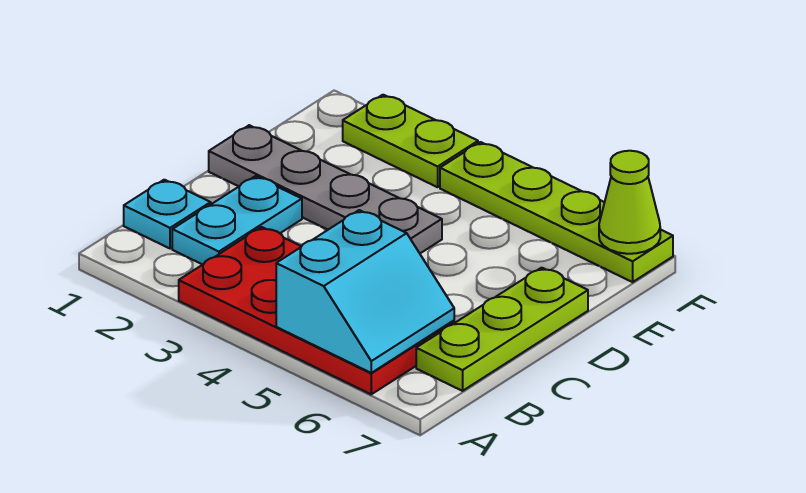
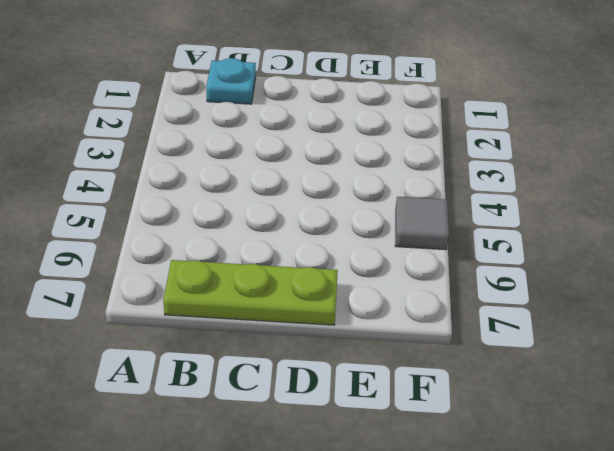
grey 1x1 tile [395,197,449,250] -> lime 1x4 plate [440,142,673,282]
none -> red 2x4 plate [179,227,454,394]
none -> cyan 1x2 plate [172,176,302,265]

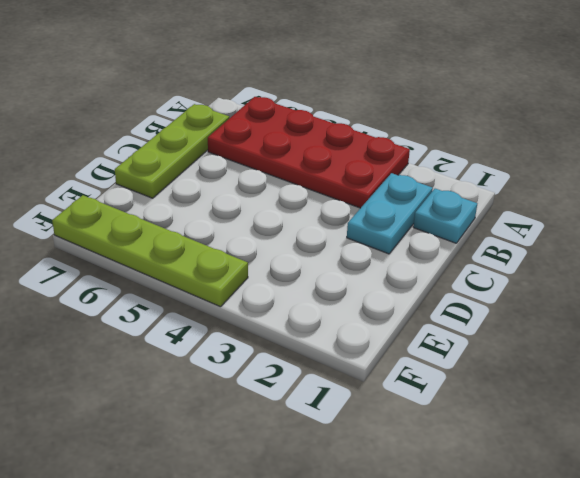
none -> grey 1x4 plate [209,125,442,253]
none -> lime 1x2 plate [343,95,478,187]

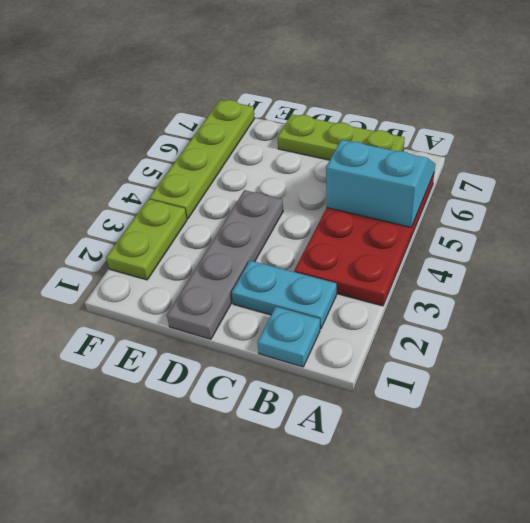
none -> lime 1x1 cone [599,151,660,254]

